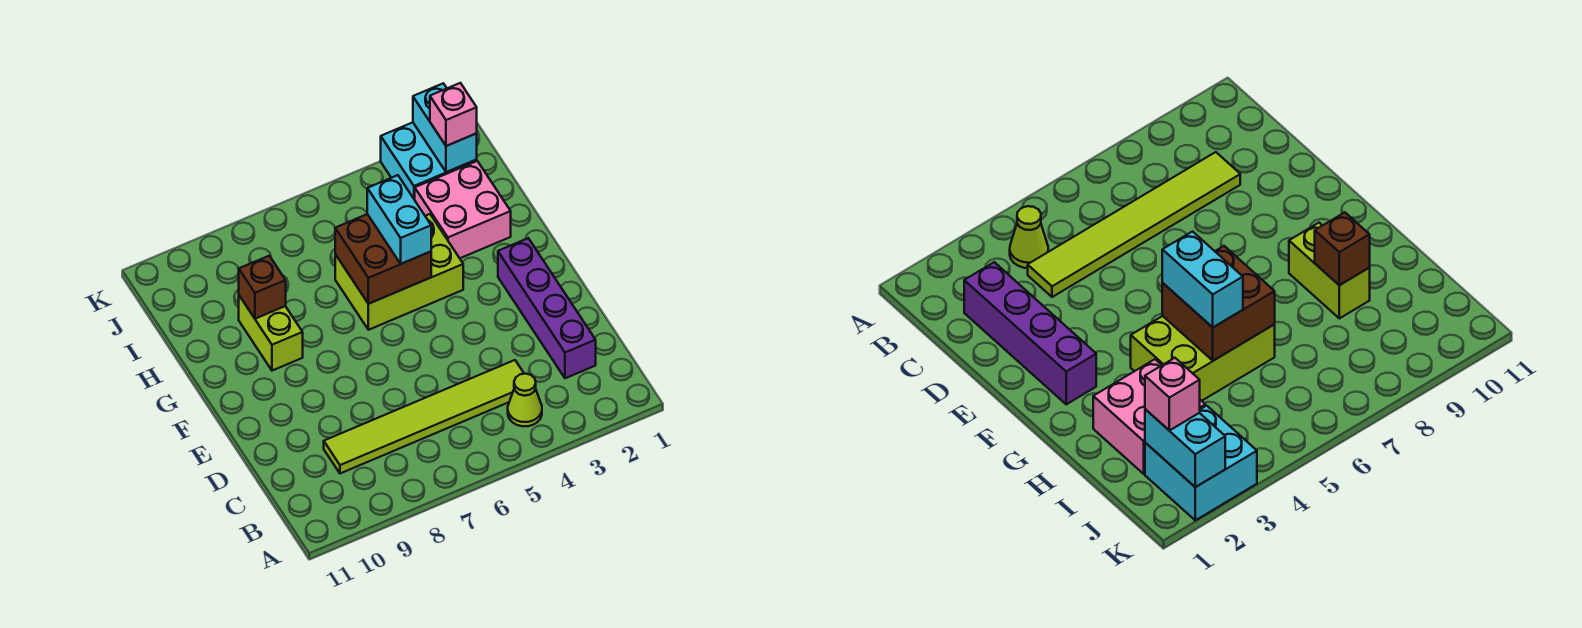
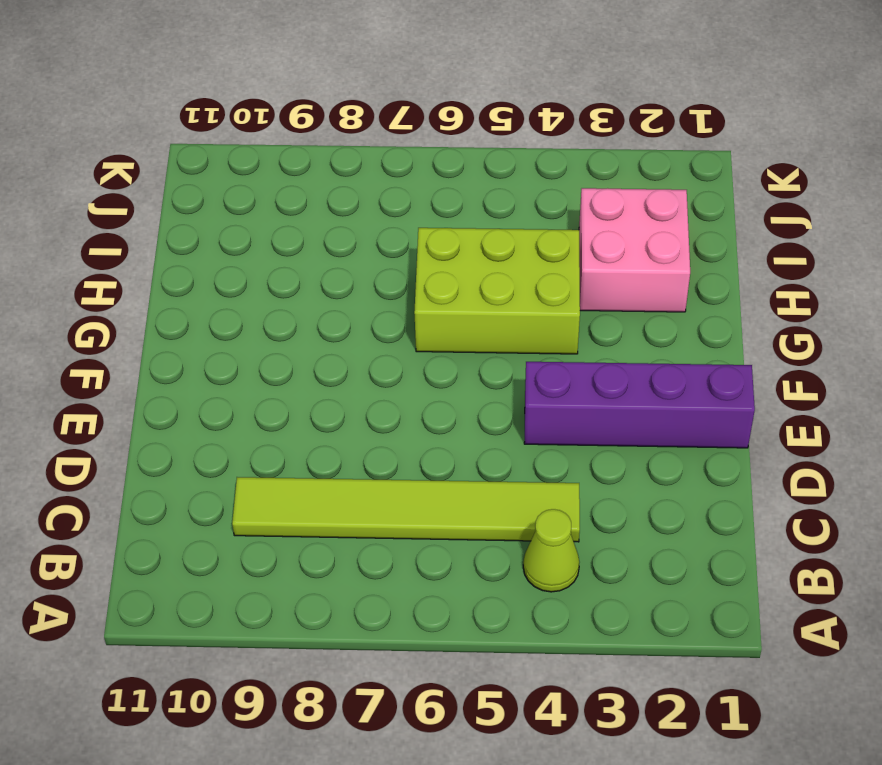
purple 1x4 brick [524,362,755,448] -> purple 1x4 brick turned to [498,238,596,378]
none -> lime 1x2 brick [239,296,303,371]
none -> cyan 2x2 brick [381,122,477,200]
none -> brown 2x2 brick [335,214,431,304]

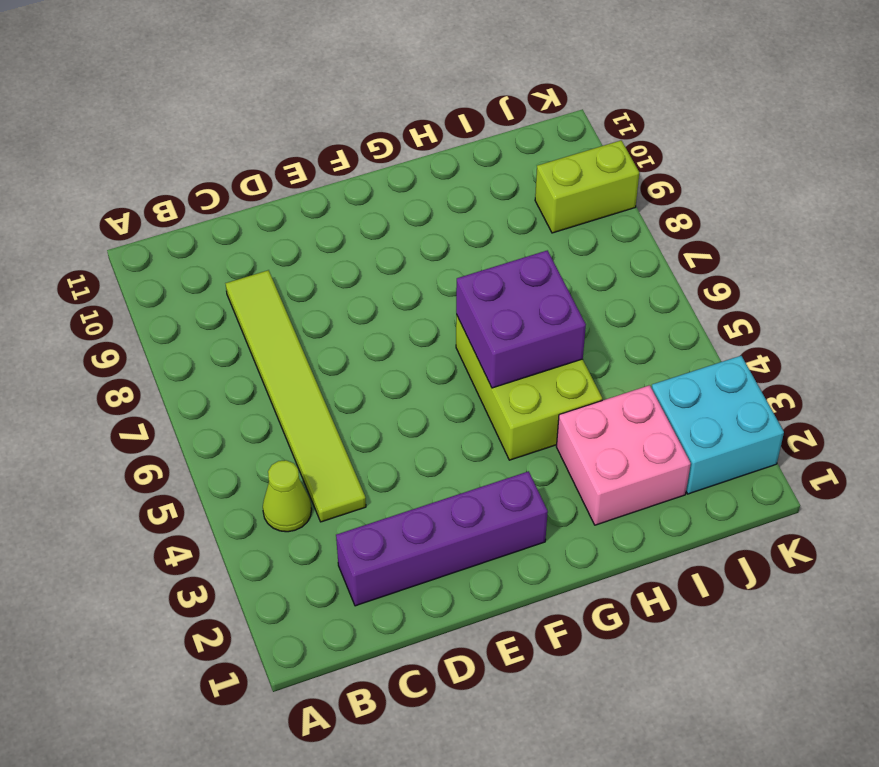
purple 2x2 brick [456,250,586,388] -> brown 2x2 brick [335,214,431,304]
lime 1x2 brick [535,140,639,233] -> lime 1x2 brick moved to [239,296,303,371]
none -> brown 1x1 brick [239,256,286,319]
none -> cyan 1x2 brick [413,83,477,172]
none -> cyan 1x2 brick [367,175,431,264]

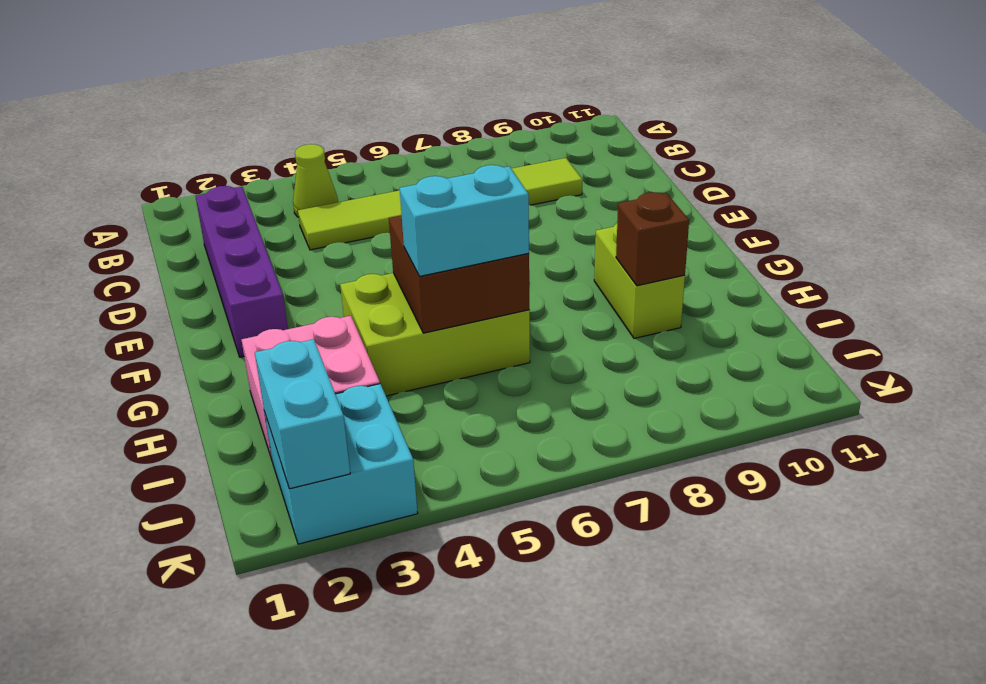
cyan 1x2 brick [400,165,529,276] -> cyan 1x2 brick turned to [367,175,431,264]
none -> pink 1x1 brick [430,83,477,146]

